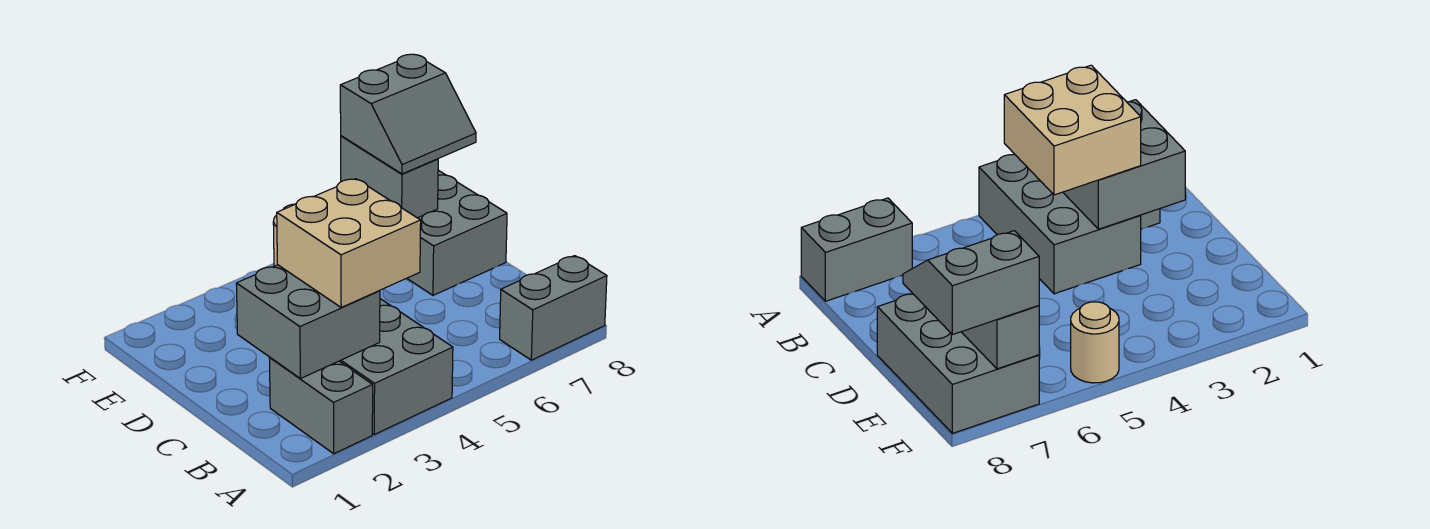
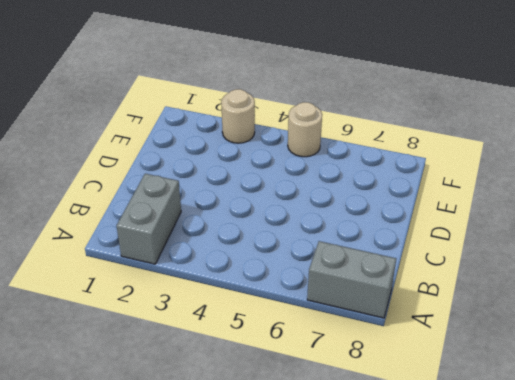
tan 1x1 round brick [221,89,255,143] -> none
none -> grey 2x3 brick [339,299,453,434]
none -> grey 2x3 brick [407,170,507,295]

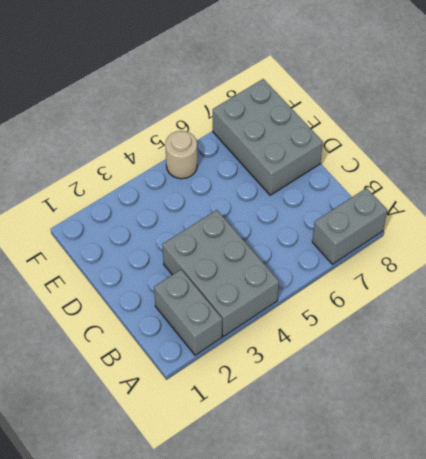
none -> grey 2x2 brick [236,265,380,379]
none -> grey 1x2 brick [341,136,438,218]

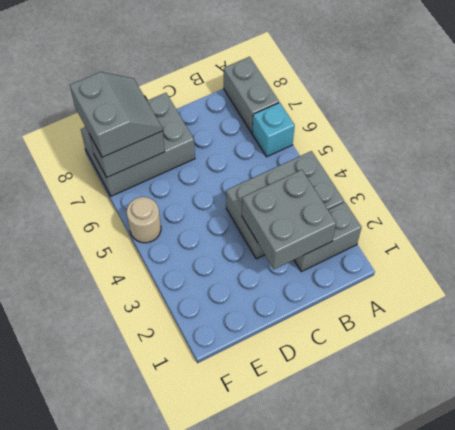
cyan 1x1 brick [252,103,295,157] -> none
none -> tan 2x2 brick [277,179,421,307]

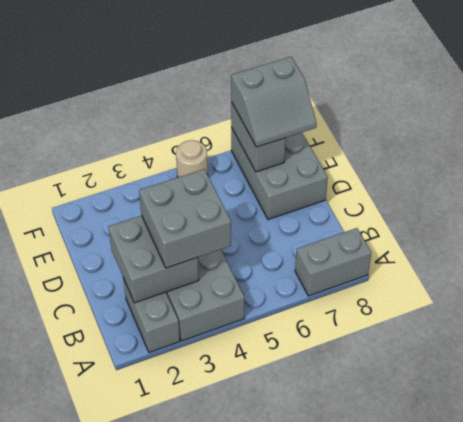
grey 2x2 brick [139,169,231,268] -> tan 2x2 brick [277,179,421,307]

